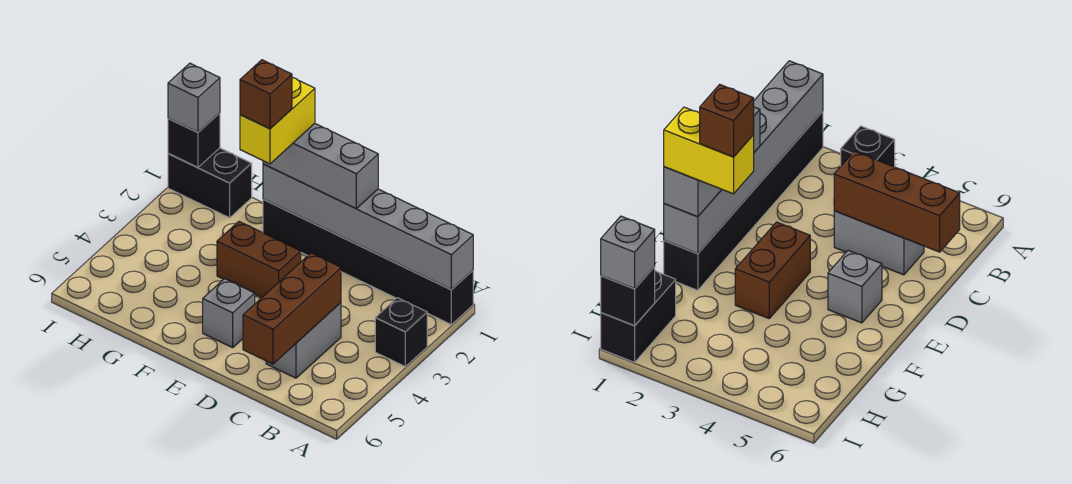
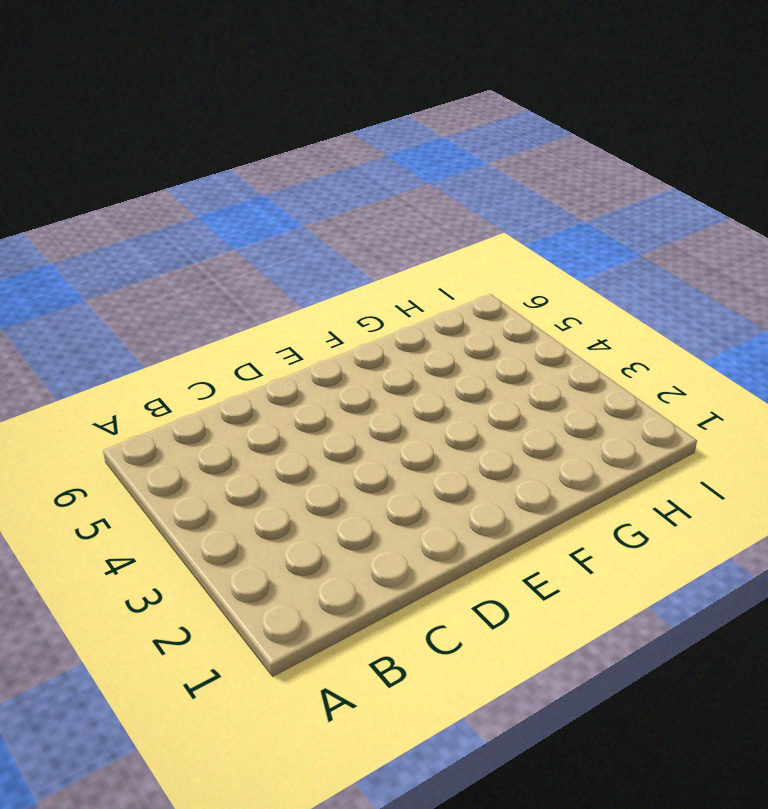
none -> black 1x6 brick [263,199,473,325]
none -> black 1x1 brick [375,298,427,367]
none -> grey 1x2 brick [266,303,341,378]

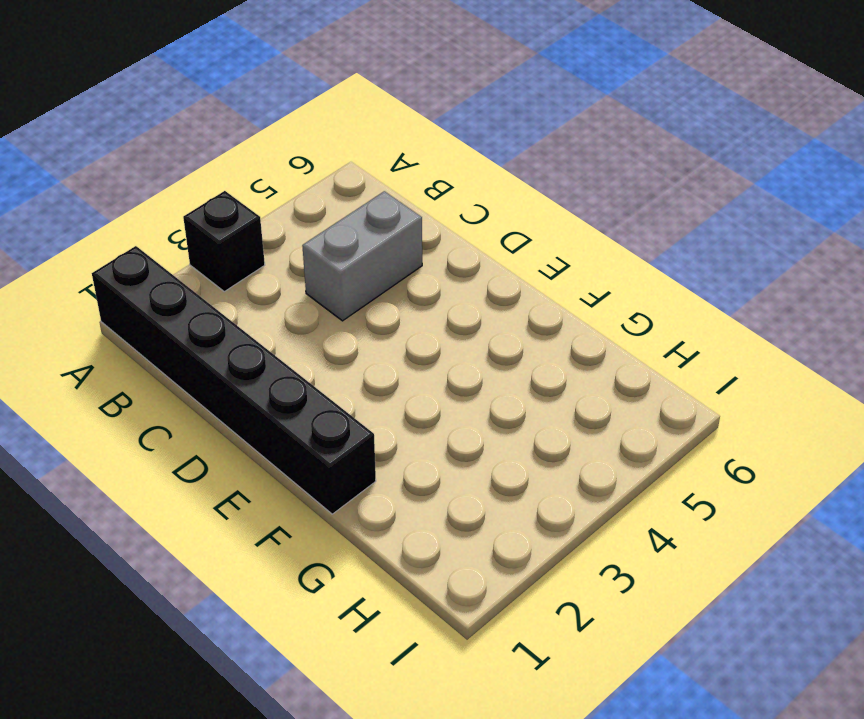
none -> brown 1x2 brick [217,222,301,298]
none -> grey 1x1 brick [203,279,255,348]
none -> black 1x2 brick [168,148,252,218]

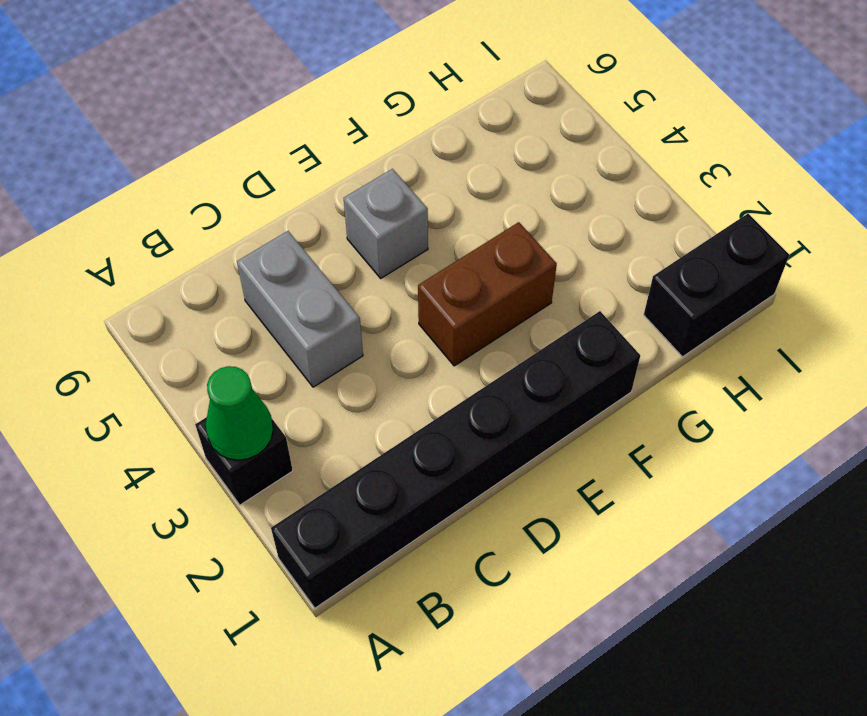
green 1x1 cone [206,366,273,460] -> none
none -> grey 1x6 brick [263,164,473,290]
none -> brown 1x3 brick [243,253,341,364]
none -> black 1x1 brick [168,113,220,168]

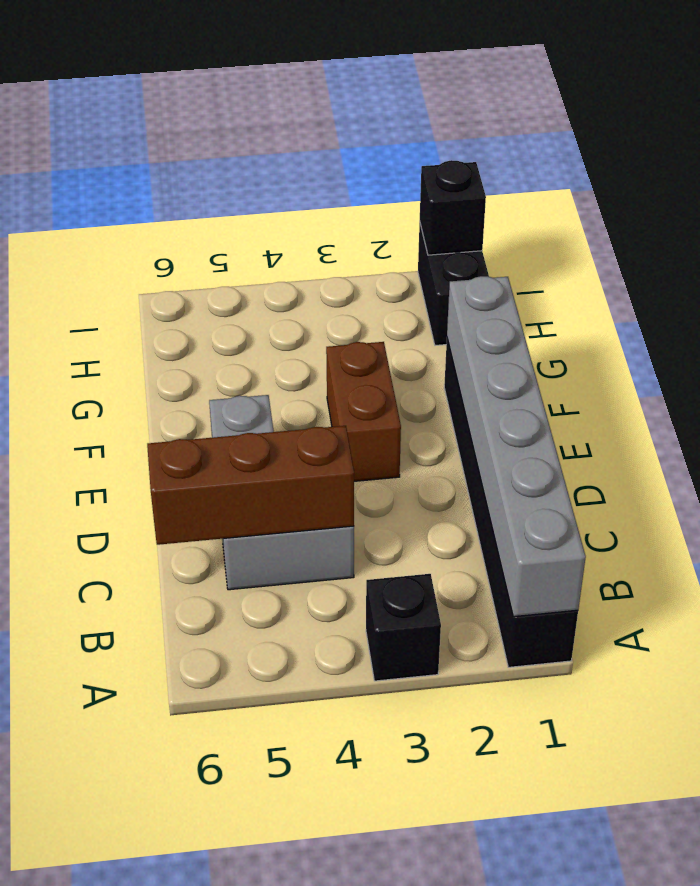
none -> grey 1x3 brick [263,124,378,208]
none -> grey 1x1 brick [168,63,220,132]
none -> yellow 1x2 brick [240,78,315,164]

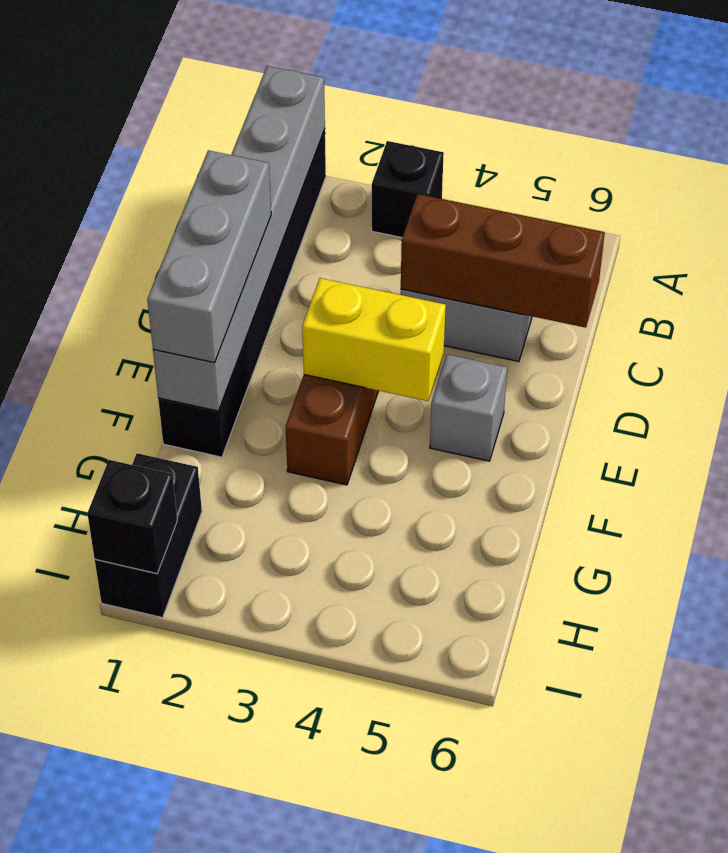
yellow 1x2 brick [302,278,446,401] -> yellow 1x2 brick moved to [240,78,315,164]
none -> grey 1x1 brick [168,63,220,132]
none -> brown 1x1 brick [240,60,292,129]

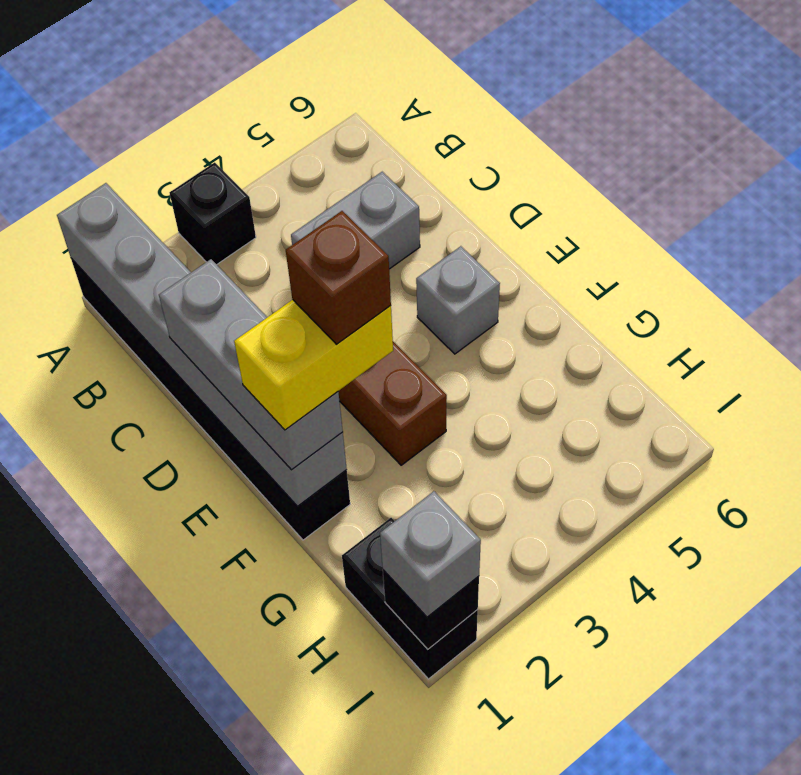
none -> brown 1x3 brick [243,253,341,364]

